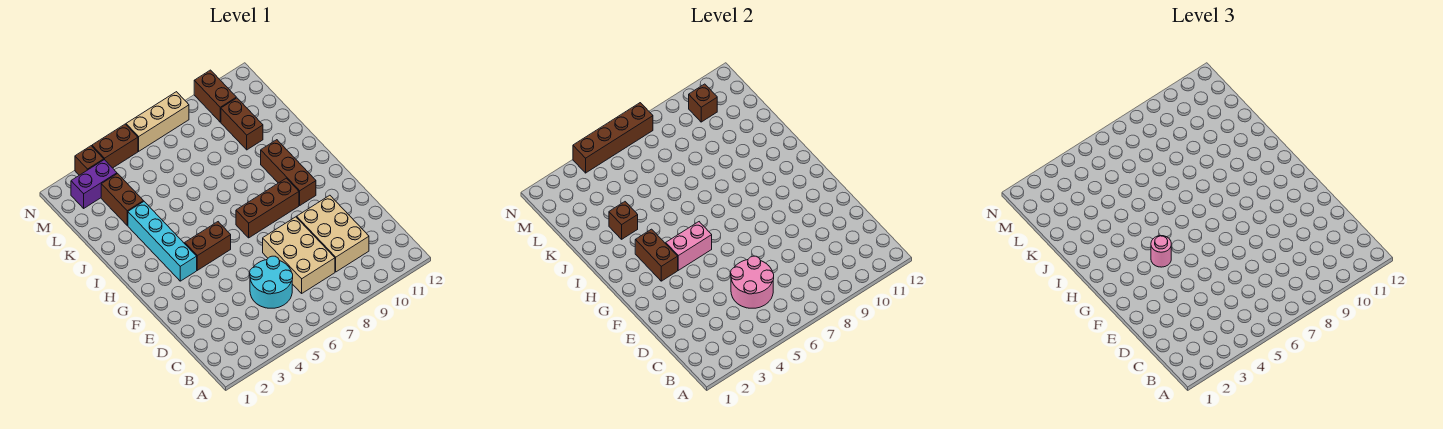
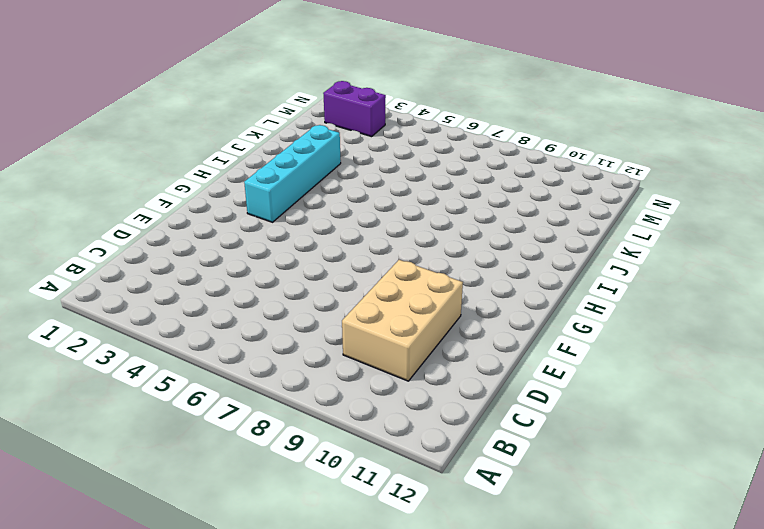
none -> cyan 2x2 round brick [250,256,293,308]
none -> tan 2x3 brick [263,217,335,293]
none -> brown 1x2 brick [185,222,231,270]

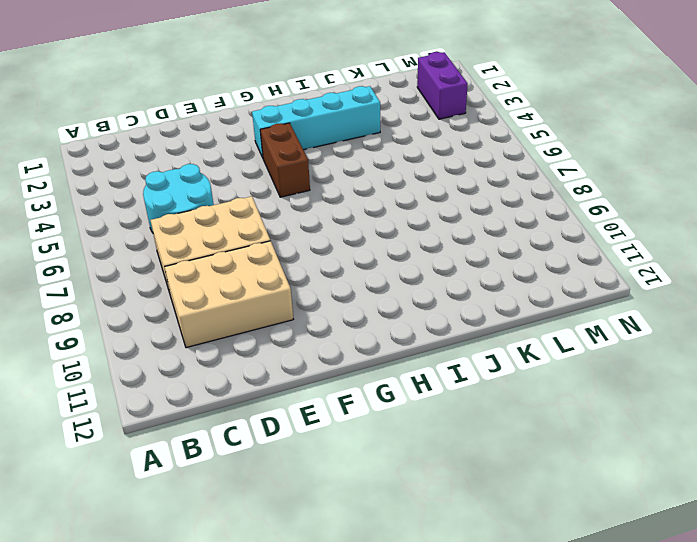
none -> brown 1x3 brick [236,178,299,238]
none -> brown 1x3 brick [261,140,316,205]
none -> brown 1x2 brick [101,174,144,225]

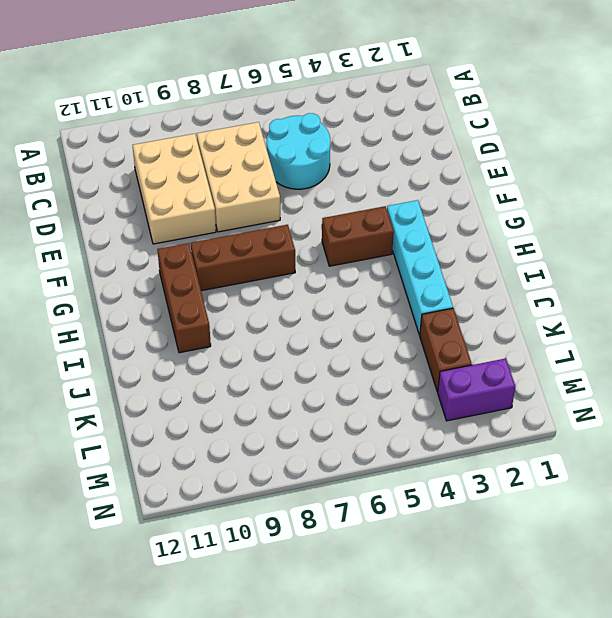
none -> brown 1x2 brick [221,98,263,150]
none -> brown 1x2 brick [194,70,236,122]
none -> brown 1x1 brick [75,146,104,175]

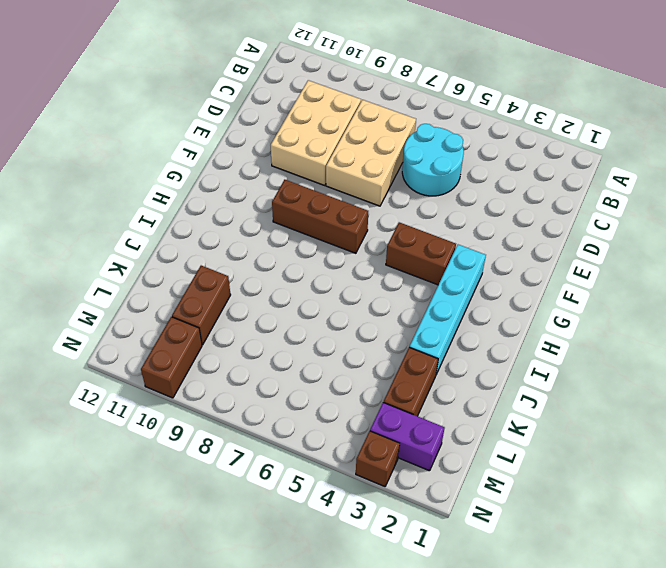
none -> brown 1x3 brick [261,140,316,205]
none -> brown 1x2 brick [92,124,138,168]
none -> tan 1x3 brick [126,92,189,151]

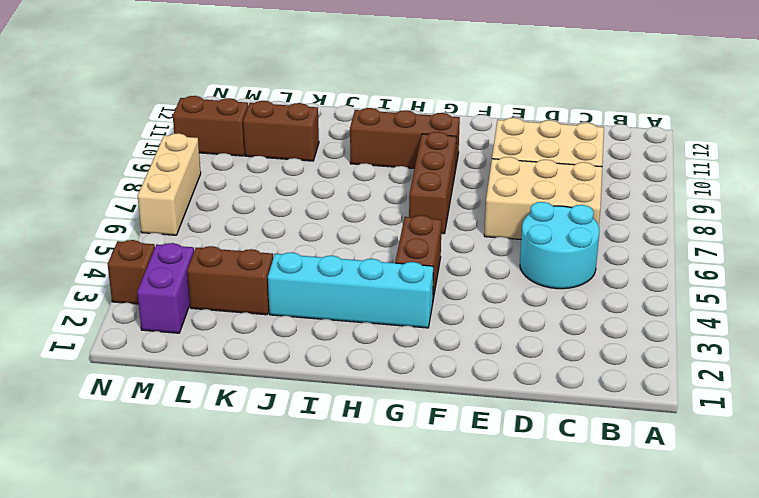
none -> brown 1x2 brick [92,124,138,168]
none -> pink 2x2 round brick [731,256,774,308]
none -> brown 1x2 brick [635,229,678,281]

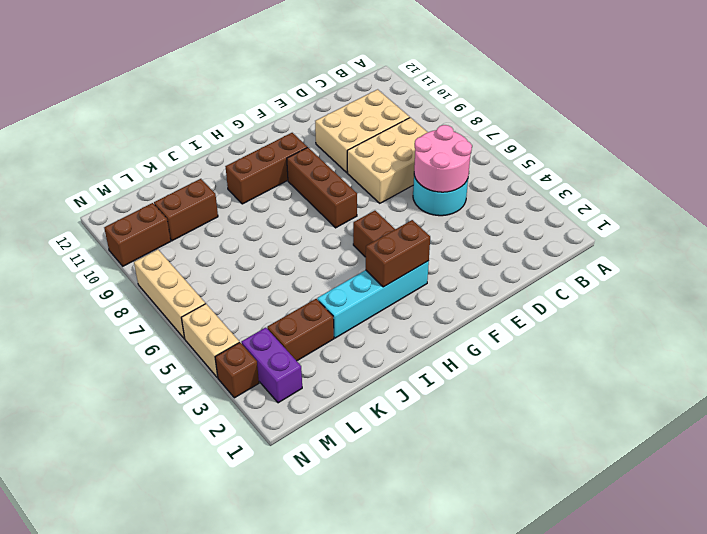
tan 1x2 brick [181,304,239,378] -> brown 1x2 brick [92,124,138,168]
none -> pink 1x2 brick [666,222,712,270]
none -> brown 1x1 brick [609,202,638,239]
none -> brown 1x1 brick [689,84,717,122]

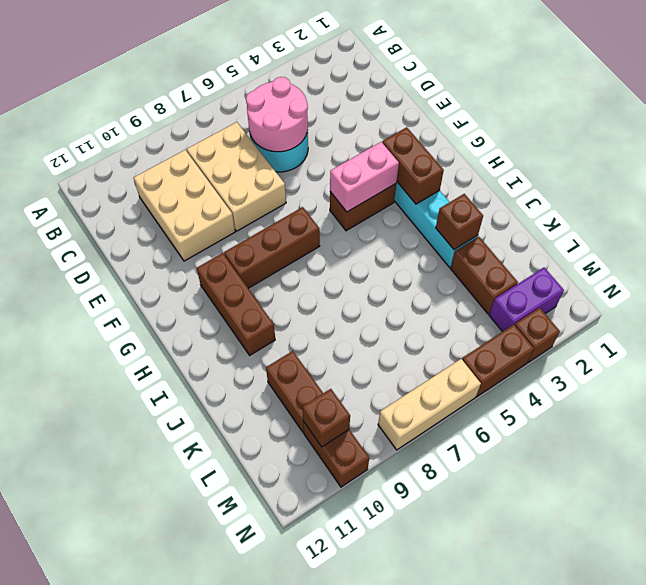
none -> brown 1x4 brick [573,103,653,173]
none -> pink 1x1 round brick [1151,236,1171,267]

